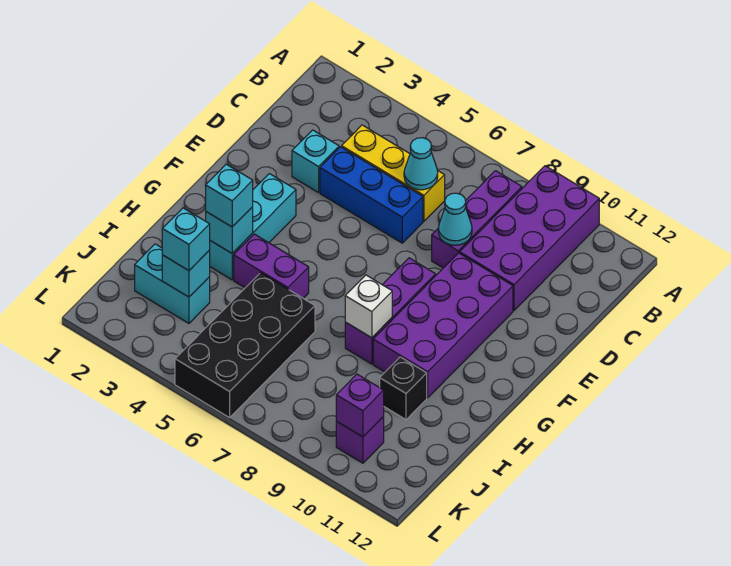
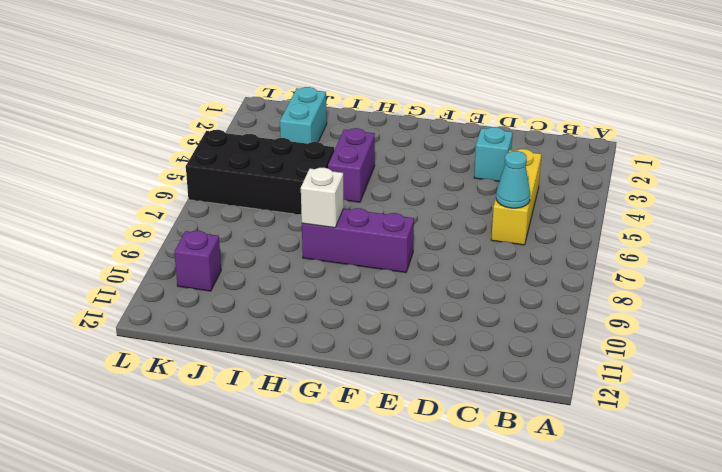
none -> purple 2x4 brick [460,166,599,310]
none -> purple 1x3 brick [432,171,522,268]
none -> blue 1x3 brick [320,147,423,243]

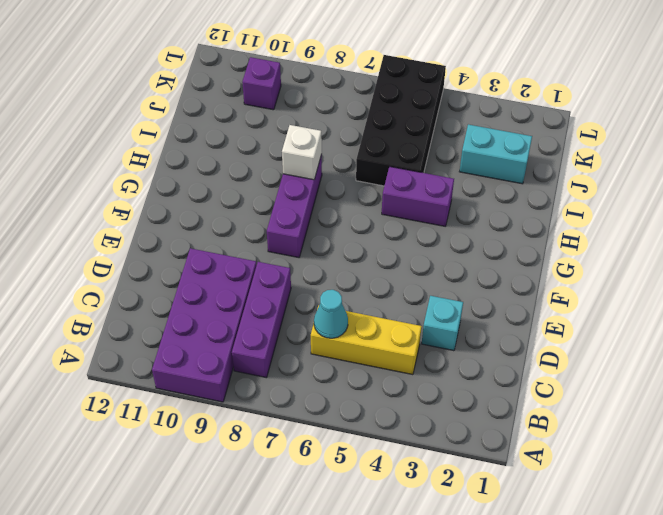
none -> blue 1x3 brick [320,147,423,243]
none -> purple 2x4 brick [373,253,513,398]
none -> cyan 1x3 brick [209,174,296,280]

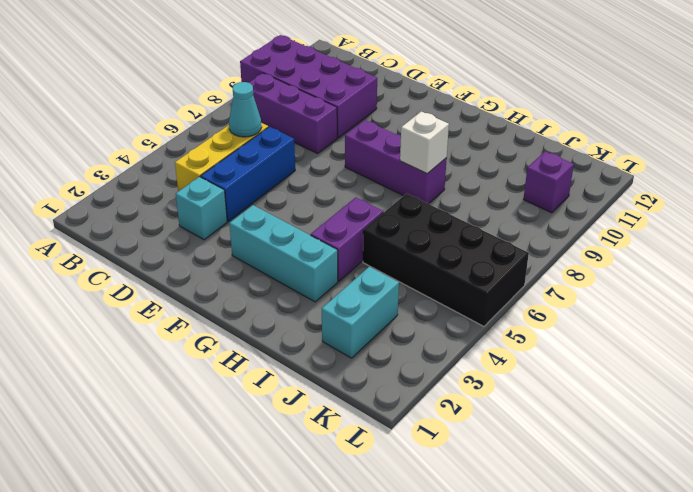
none -> purple 2x4 brick [373,253,513,398]
none -> black 1x1 brick [380,357,427,420]
none -> cyan 1x1 cone [438,193,472,245]

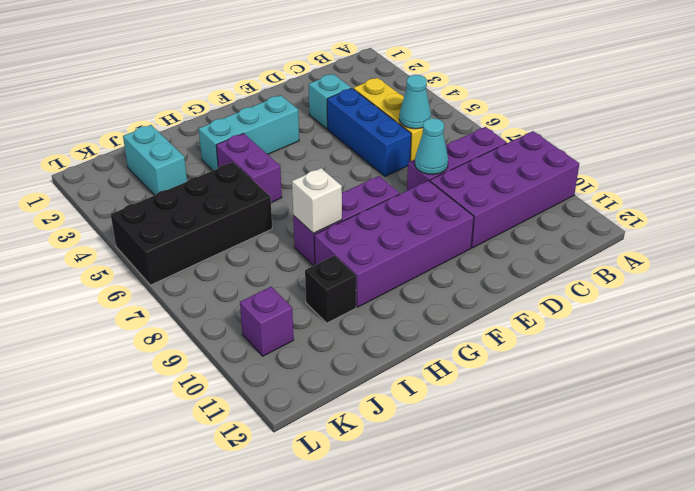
none -> cyan 1x1 brick [206,207,253,253]
none -> cyan 1x1 brick [162,251,210,297]
none -> purple 1x1 brick [336,374,384,437]

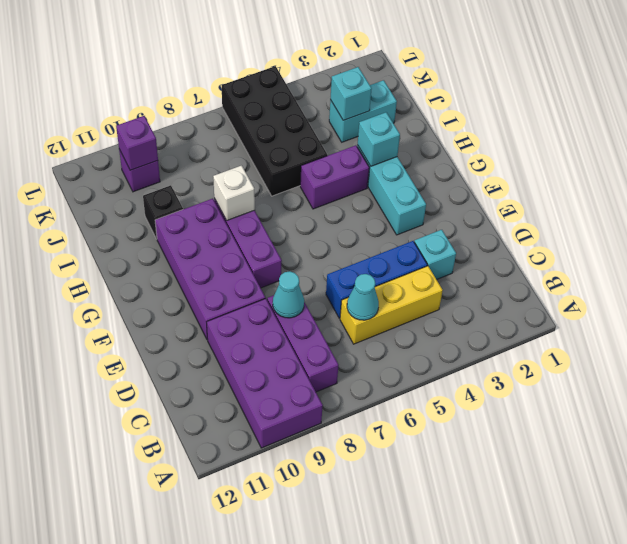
none -> cyan 1x1 brick [206,164,253,227]
none -> cyan 1x1 brick [162,208,210,271]

